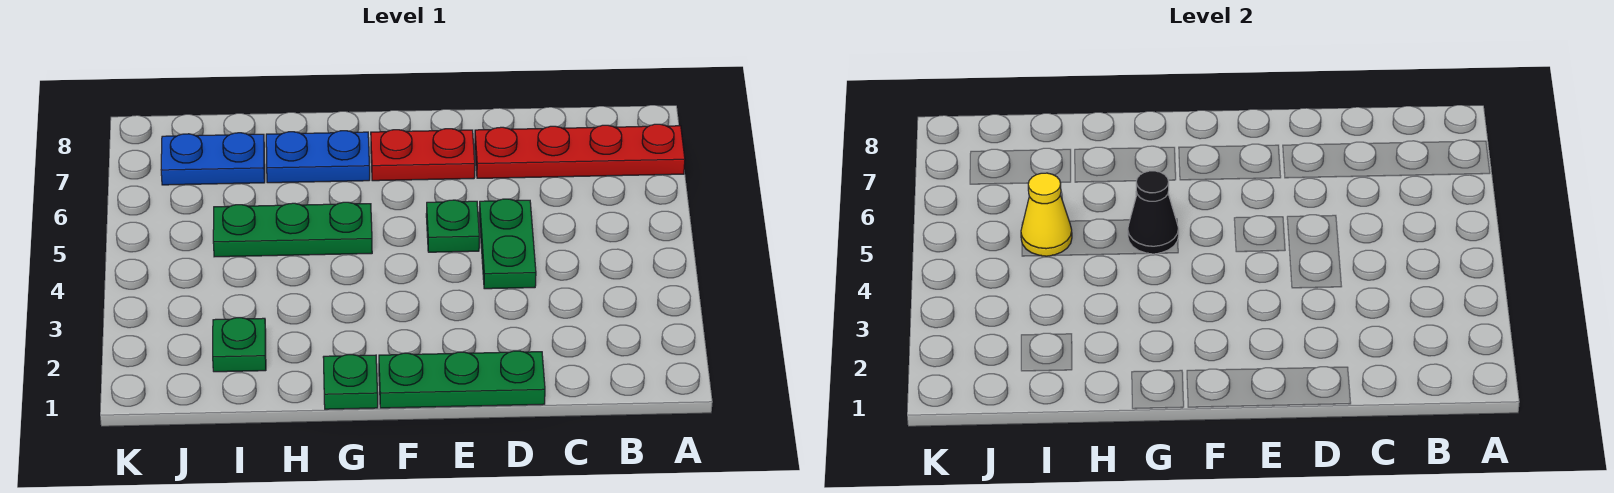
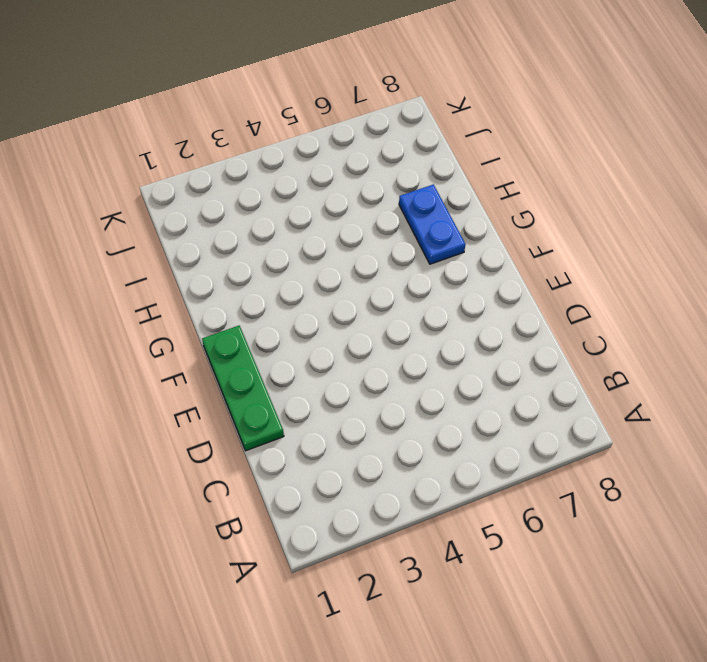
none -> red 1x4 plate [475,124,685,178]
none -> green 1x2 plate [479,199,536,289]
none -> green 1x1 plate [426,200,479,252]

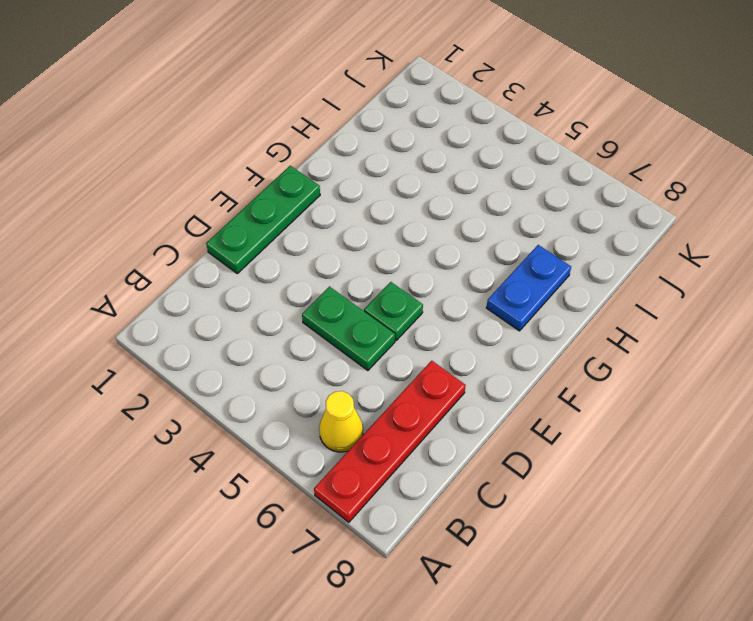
yellow 1x1 cone [319,391,363,452] -> yellow 1x1 cone moved to [1021,173,1072,256]
none -> red 1x2 plate [371,129,475,181]
none -> green 1x1 plate [323,355,378,409]
none -> green 1x3 plate [213,202,372,257]

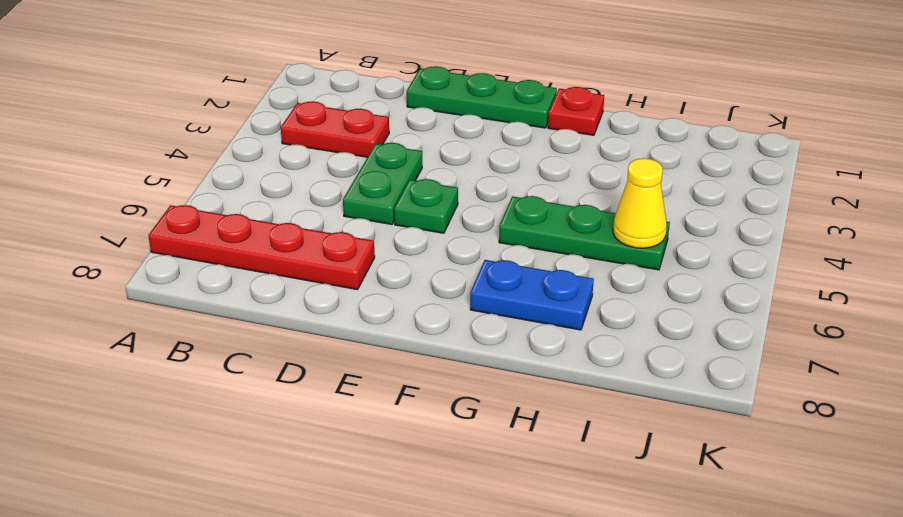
red 1x2 plate [281,101,389,157] -> red 1x2 plate moved to [371,129,475,181]
red 1x1 plate [548,87,604,135] -> green 1x1 plate [323,355,378,409]
none -> green 1x1 plate [213,318,266,372]
none -> blue 1x2 plate [161,133,265,185]
none -> black 1x1 cone [1128,171,1179,254]

